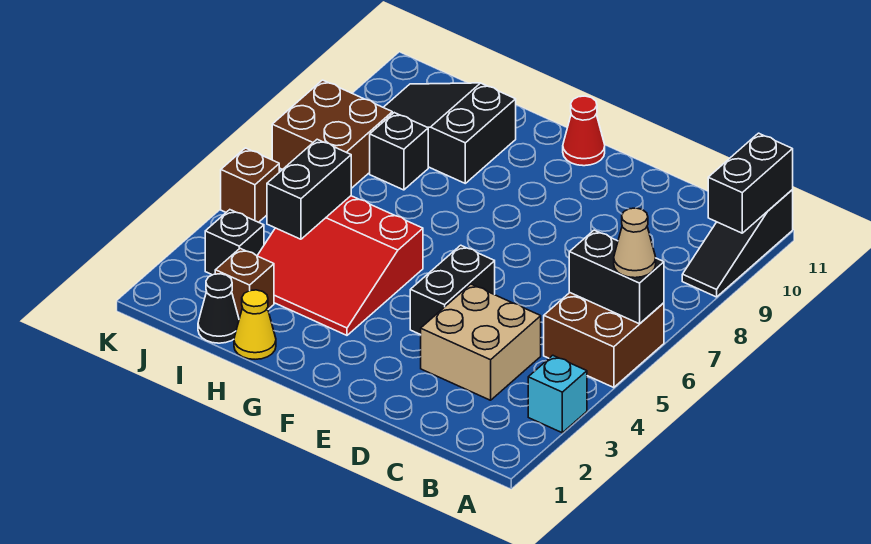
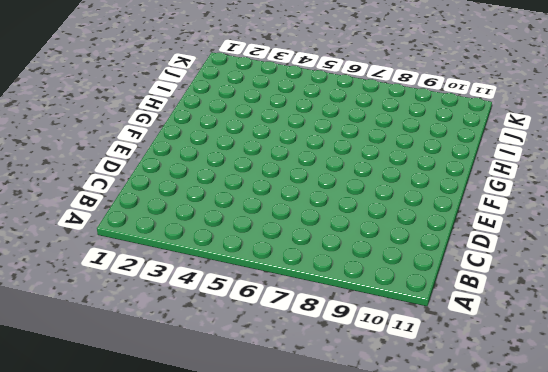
none -> cyan 1x1 brick [528,355,587,433]
none -> brown 2x2 brick [544,293,664,388]
none -> black 1x3 slope [682,190,793,297]

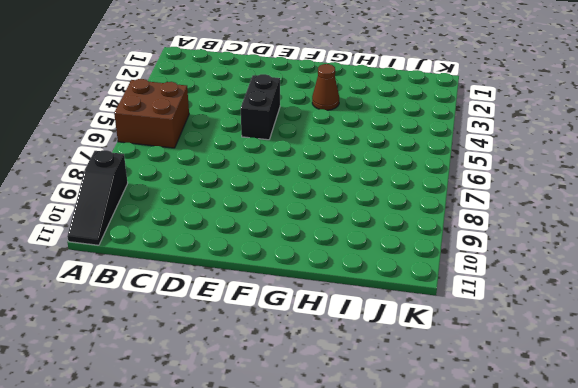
black 1x3 slope [67,150,128,245] -> black 1x3 slope turned to [682,190,793,297]
brown 1x1 cone [312,64,339,110] -> red 3x3 slope [257,196,423,335]
none -> cyan 1x1 brick [528,355,587,433]
none -> tan 2x2 brick [421,284,541,400]
none -> red 1x1 cone [563,96,605,166]

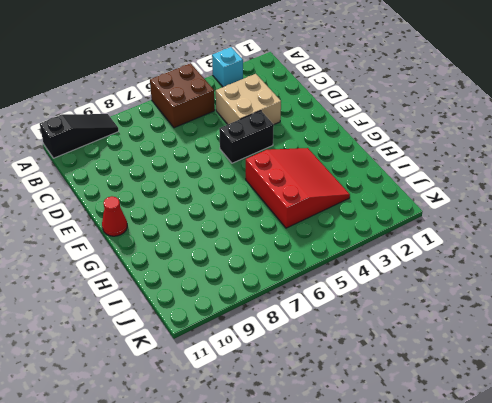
none -> yellow 1x1 cone [234,290,276,359]
none -> black 2x3 slope [384,83,516,183]
none -> black 1x1 cone [198,274,239,343]

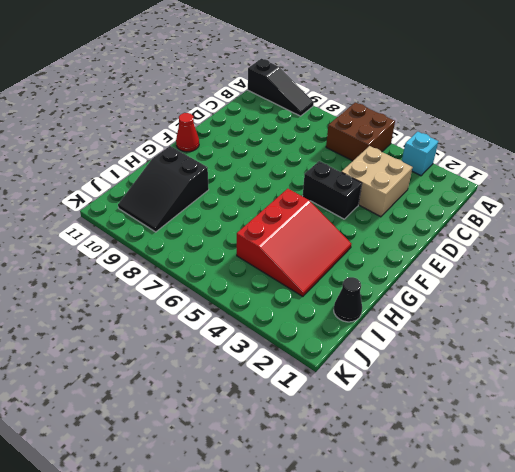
none -> yellow 1x1 cone [234,290,276,359]
none -> brown 1x1 brick [215,248,274,319]
none -> black 1x1 brick [370,113,428,190]

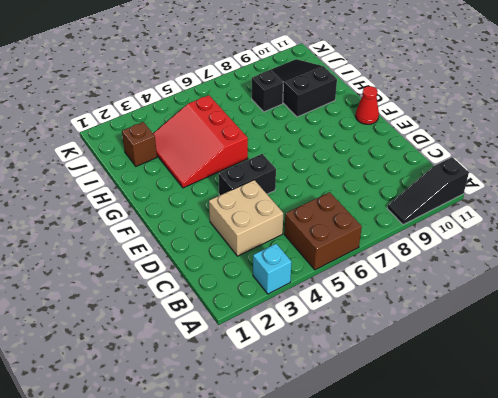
none -> yellow 1x1 cone [234,290,276,359]
none -> black 1x1 cone [198,274,239,343]
none -> black 1x1 brick [205,210,264,275]

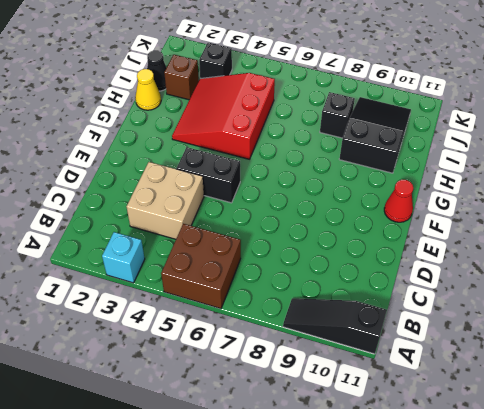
none -> brown 2x2 brick [272,80,392,188]
none -> brown 1x1 brick [221,148,279,222]
none -> black 1x2 brick [569,230,664,324]

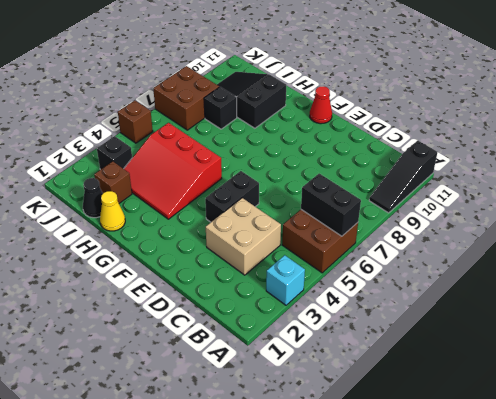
none -> black 1x2 brick [708,133,793,233]
none -> black 1x2 brick [267,139,351,239]
none -> tan 1x1 cone [614,208,656,278]

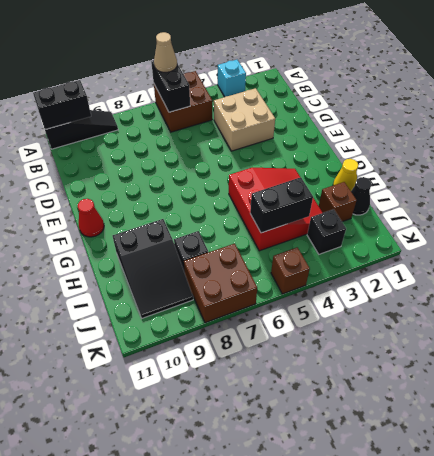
none -> black 1x2 brick [410,245,495,335]

